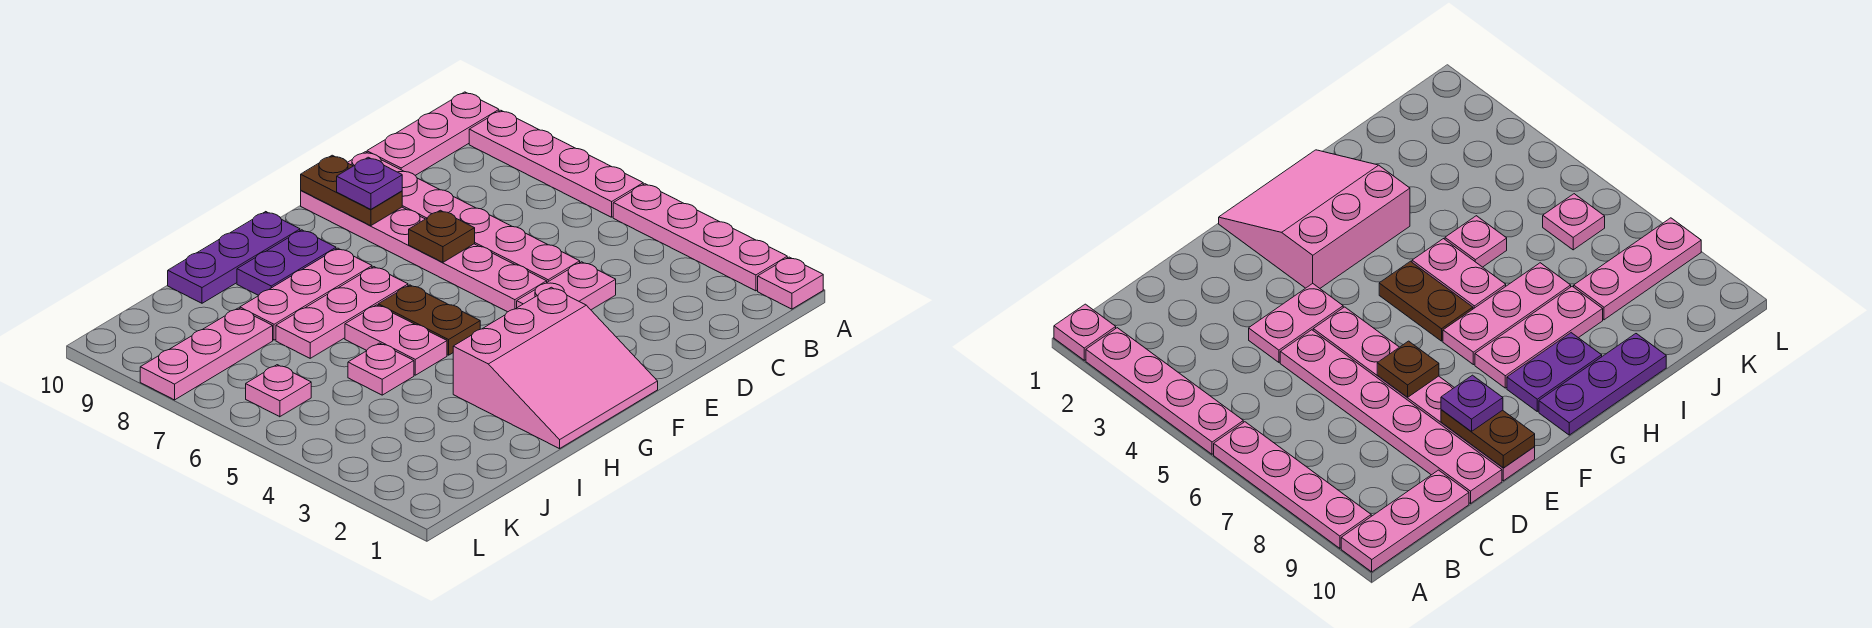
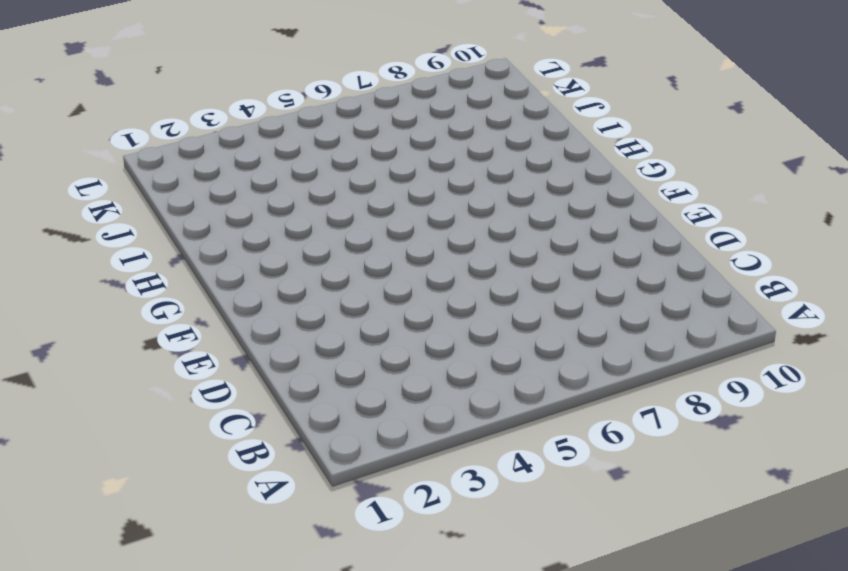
none -> pink 1x1 plate [758,257,823,309]
none -> pink 1x4 plate [613,184,787,291]
none -> pink 1x4 plate [469,110,643,217]

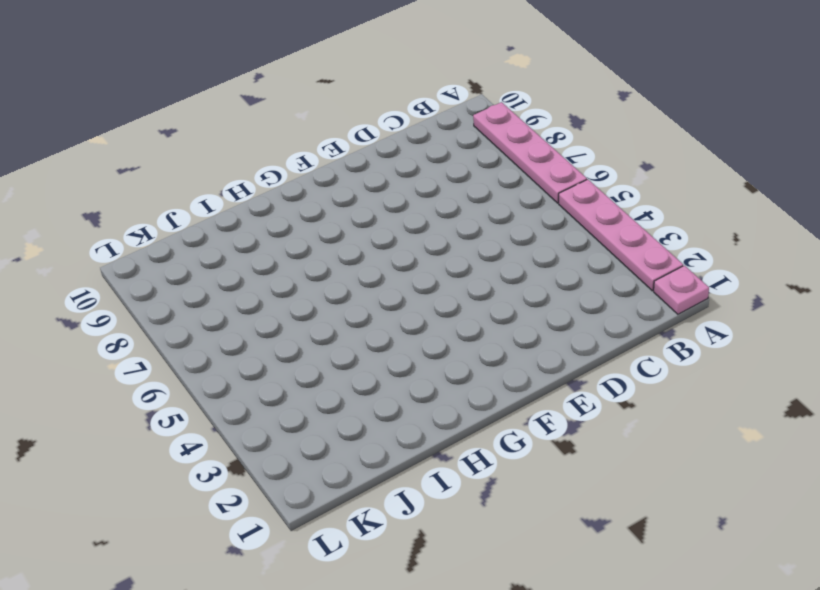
none -> pink 1x3 plate [367,92,499,175]
none -> pink 1x2 plate [517,262,616,310]
none -> pink 1x6 plate [347,152,580,282]

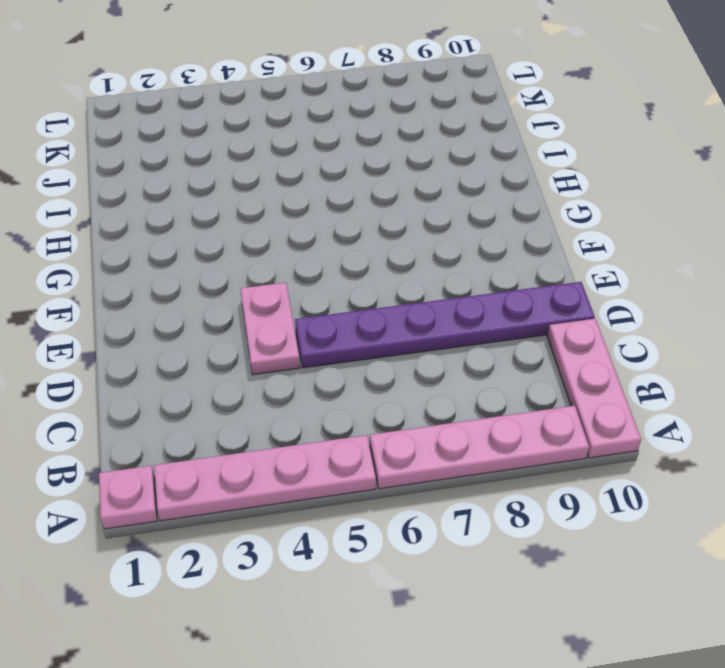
purple 1x6 plate [295,282,595,368] -> pink 1x6 plate [347,152,580,282]
none -> pink 1x6 plate [301,191,547,312]
none -> pink 3x3 slope [453,287,658,449]
none -> brown 1x2 plate [378,285,480,355]

